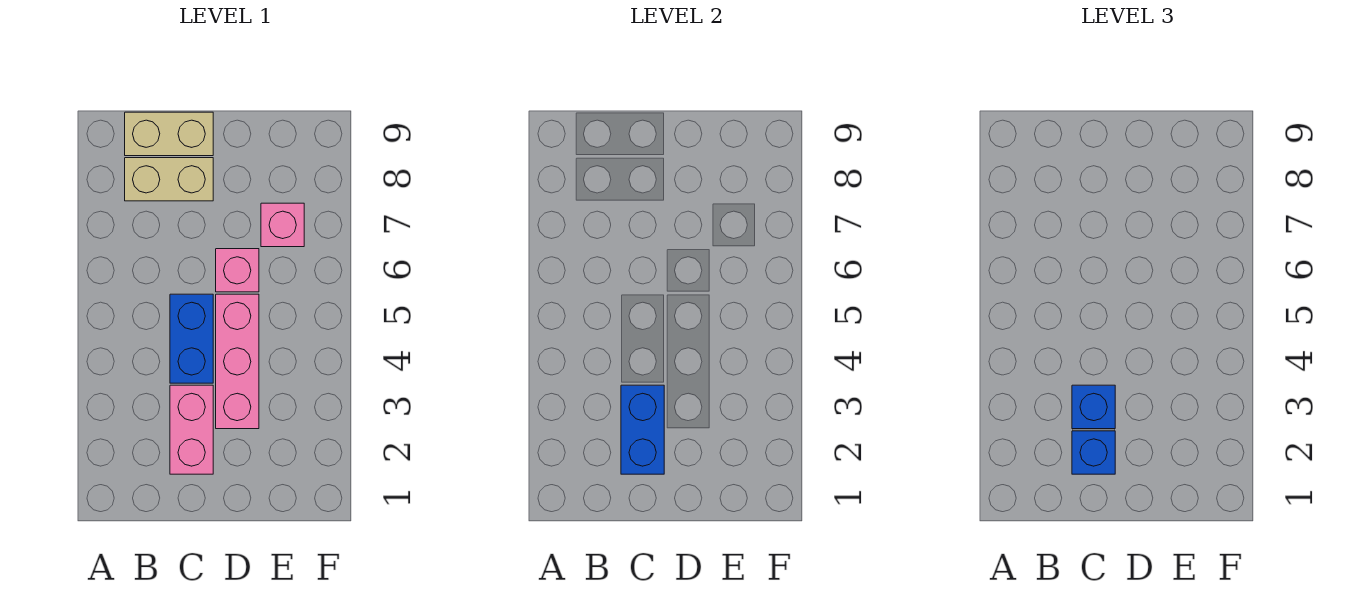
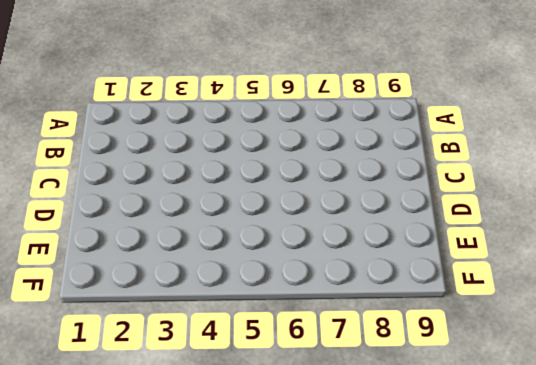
none -> tan 1x2 brick [125,158,213,201]
none -> tan 1x2 brick [125,112,213,156]

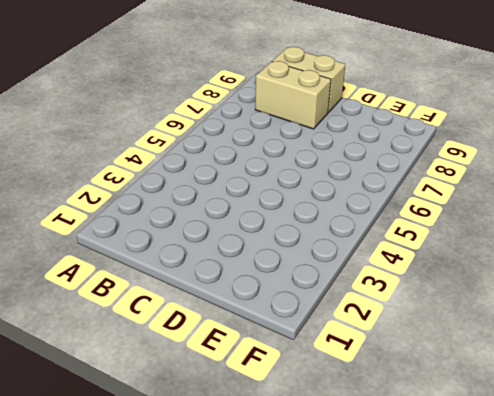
none -> pink 1x2 brick [170,385,213,474]
none -> blue 1x2 brick [170,294,213,383]

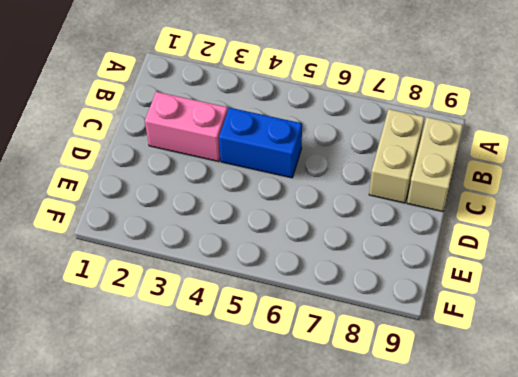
none -> pink 1x3 brick [216,294,259,429]
none -> pink 1x1 brick [216,249,259,292]

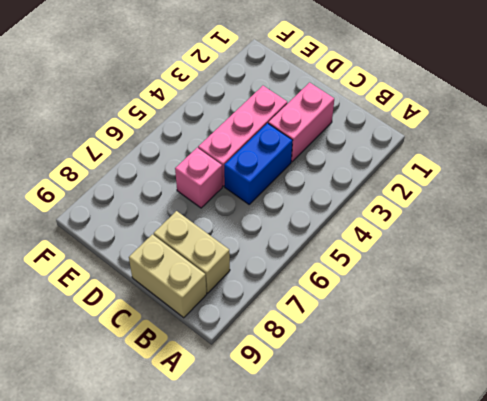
none -> pink 1x1 brick [261,203,304,247]
none -> blue 1x2 brick [621,385,664,474]

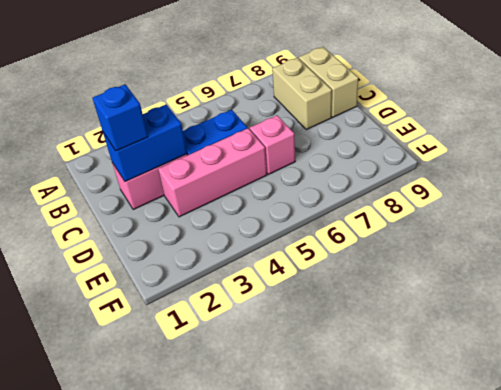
none -> pink 1x1 brick [261,203,304,247]
none -> blue 1x1 brick [1072,385,1115,429]

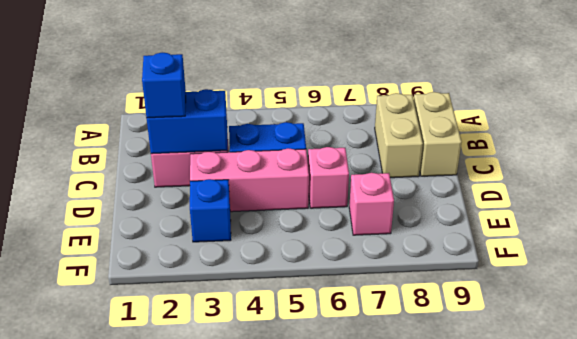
blue 1x1 brick [190,179,231,242] -> blue 1x1 brick moved to [1072,385,1115,429]

